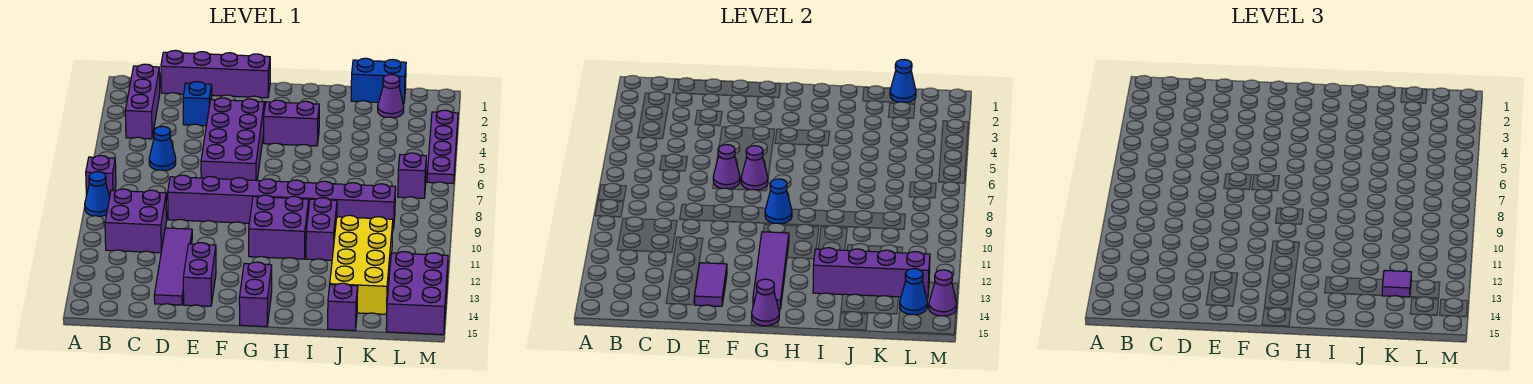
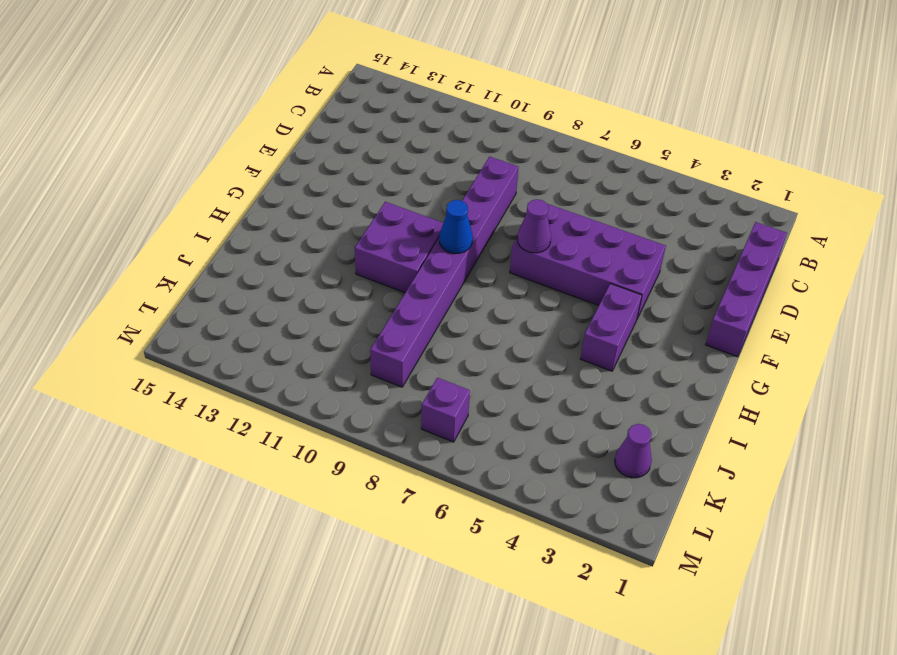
none -> purple 1x1 brick [86,156,116,196]
none -> blue 1x1 cone [85,172,110,216]
none -> purple 1x3 brick [125,64,160,139]
none -> purple 2x2 brick [105,189,167,253]

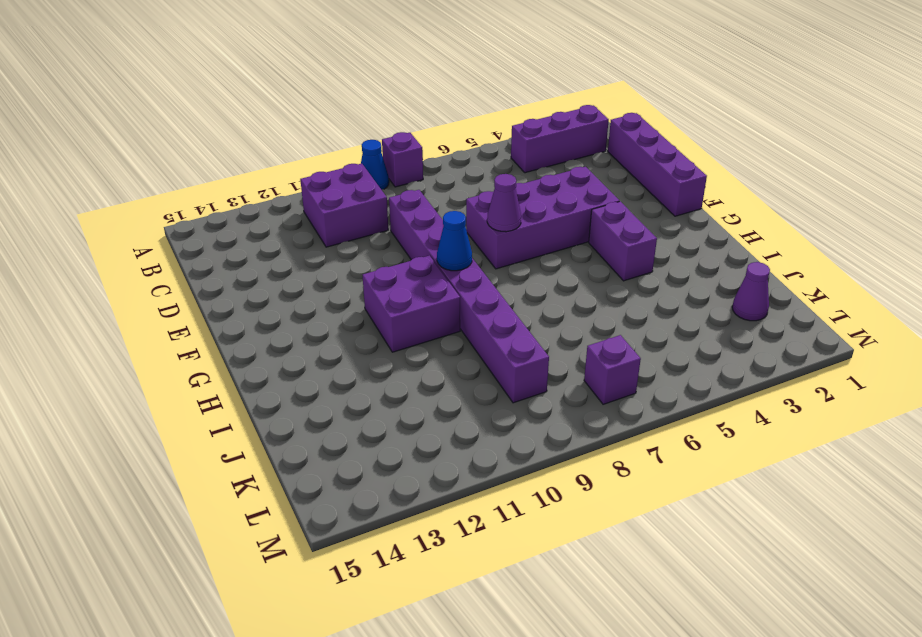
none -> blue 1x1 cone [149,126,176,171]
none -> blue 1x1 brick [183,82,212,126]
none -> purple 1x4 tile [154,228,192,305]
none -> purple 1x2 brick [183,243,216,306]

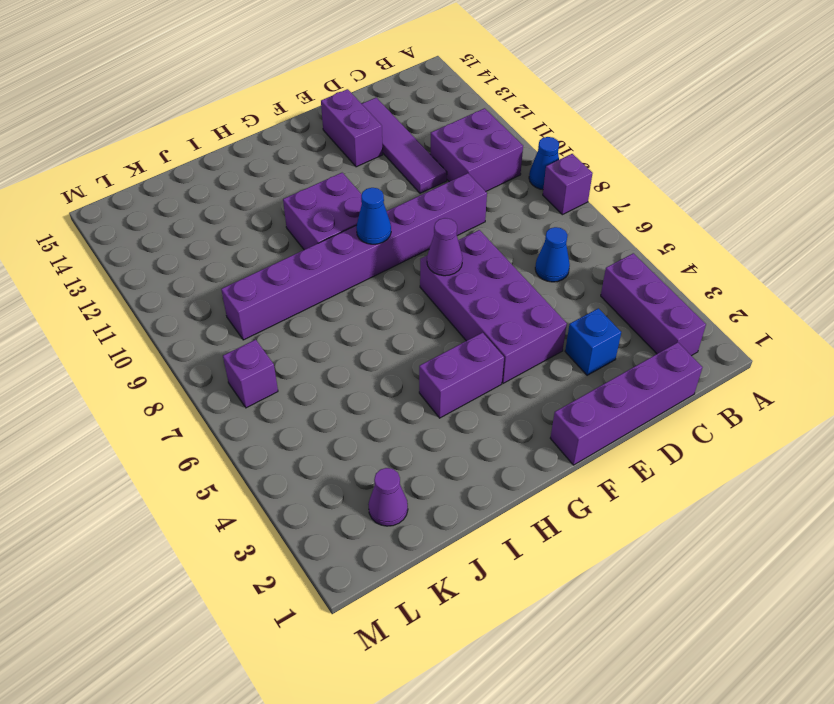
none -> purple 1x2 brick [239,262,272,327]
none -> purple 1x2 brick [306,198,337,260]
none -> blue 1x2 brick [351,58,406,104]
none -> yellow 2x4 brick [330,215,393,314]

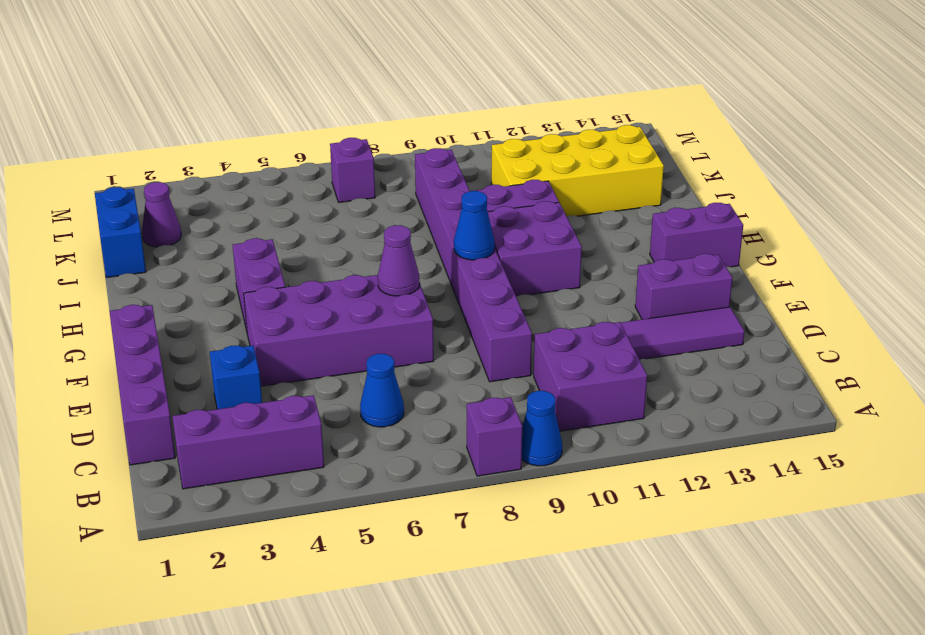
none -> purple 1x1 brick [328,283,358,331]
none -> purple 2x3 brick [386,252,448,335]
none -> purple 1x4 plate [427,110,458,183]
none -> purple 1x1 cone [713,145,740,189]

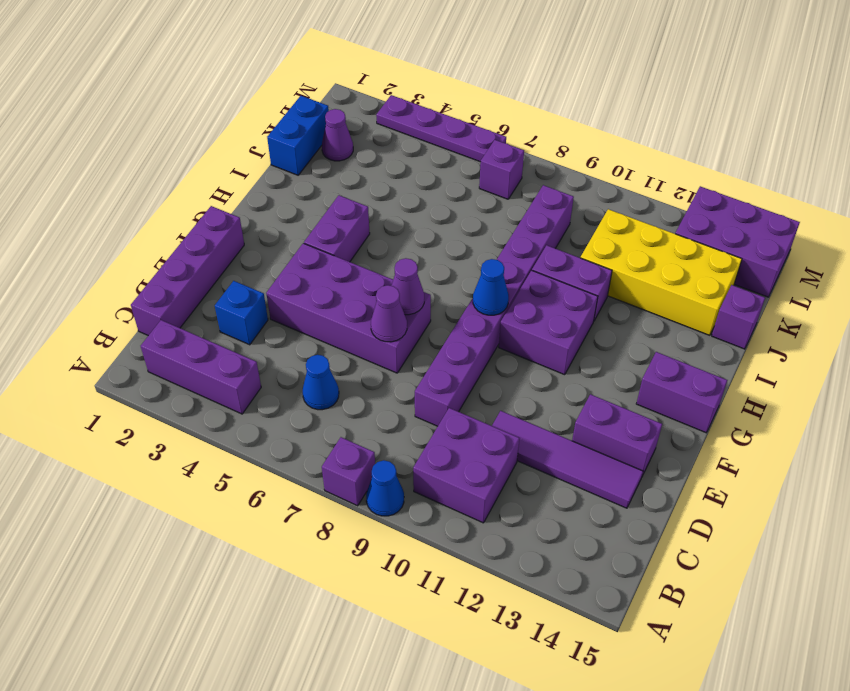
none -> purple 1x2 tile [695,263,727,306]
none -> purple 1x4 tile [753,232,789,309]
none -> purple 1x1 cone [752,279,779,326]
none -> purple 1x4 brick [813,248,930,298]

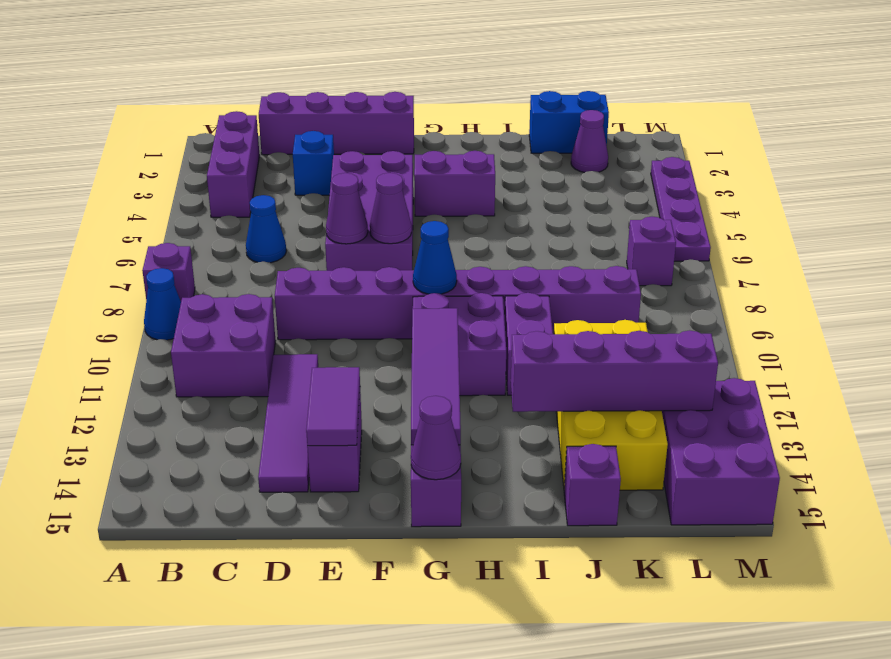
none -> blue 1x1 cone [890,60,916,103]
none -> blue 1x1 cone [900,269,927,315]
none -> purple 1x1 cone [929,270,957,316]
none -> purple 1x1 tile [1382,270,1411,297]

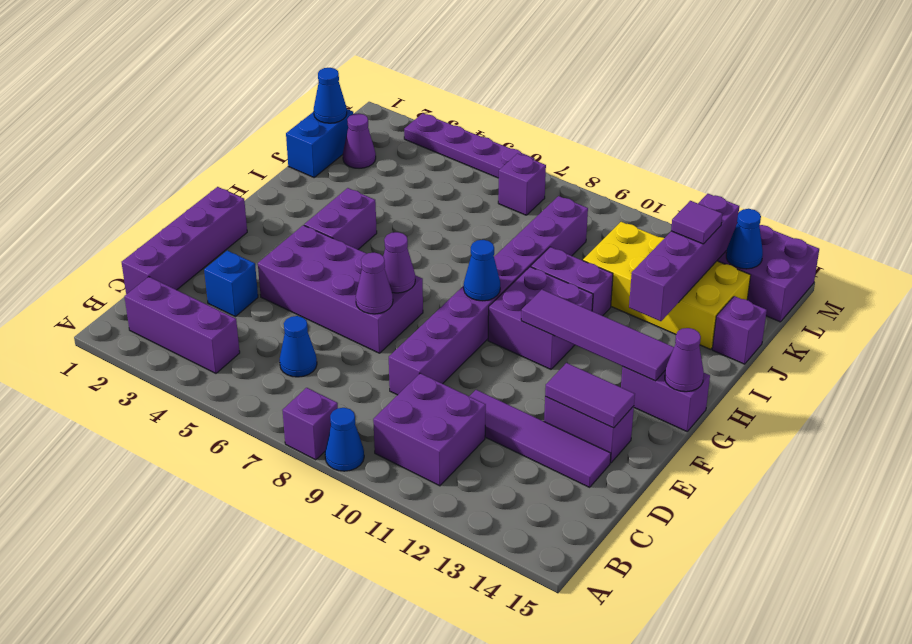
none -> purple 1x1 cone [929,270,957,316]

